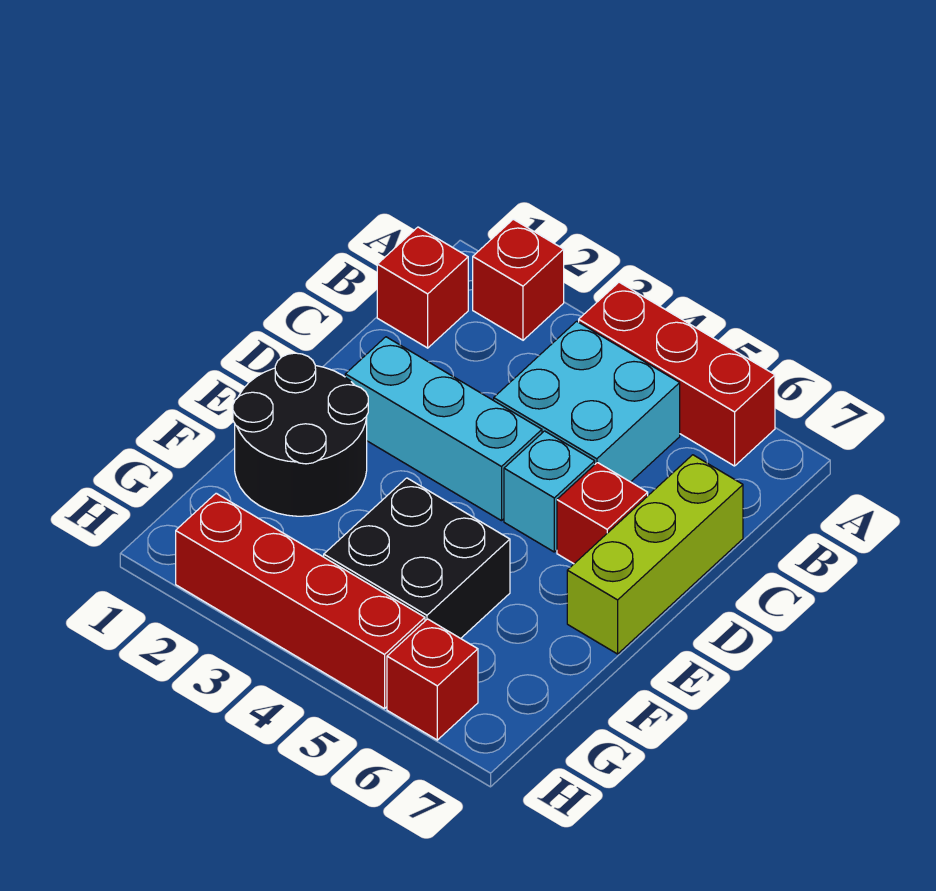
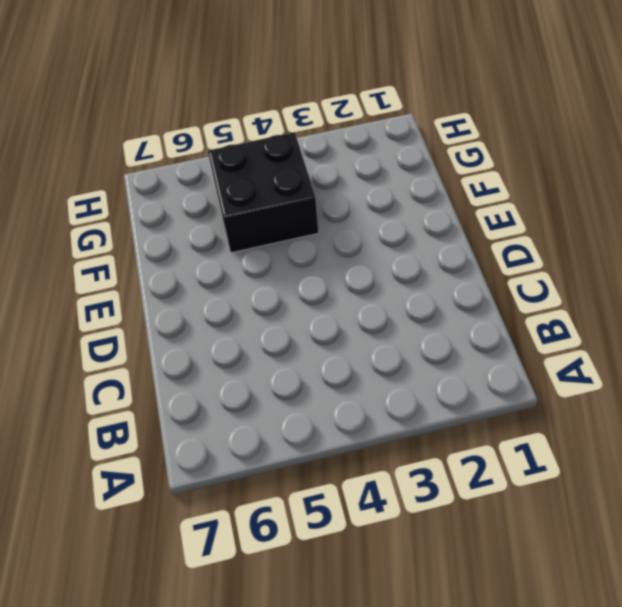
none -> red 1x1 brick [473,219,564,340]
none -> red 1x3 brick [579,282,775,466]
none -> red 1x1 brick [377,227,468,348]

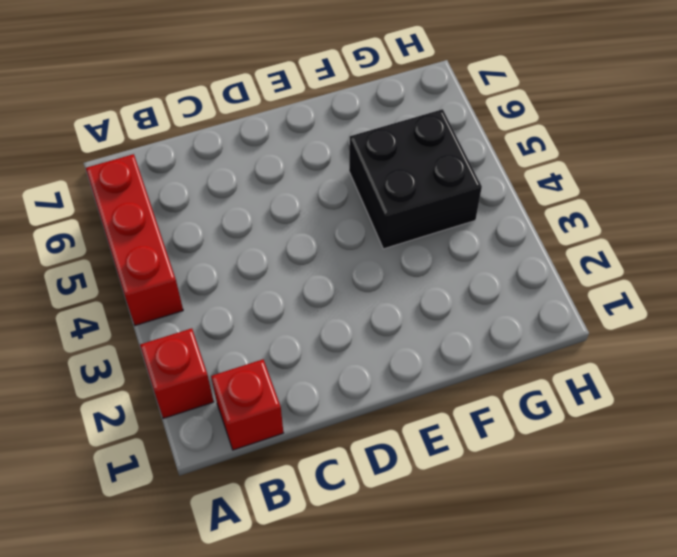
none -> cyan 2x2 brick [494,321,680,482]
none -> lime 1x3 brick [567,455,743,654]
none -> cyan 1x3 brick [345,337,542,521]

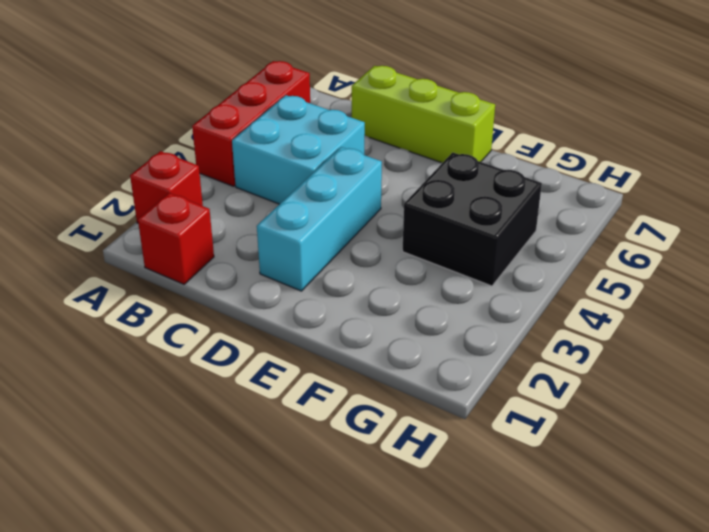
none -> cyan 1x1 brick [504,431,595,552]
none -> red 1x1 brick [557,463,648,564]
none -> black 2x2 round brick [233,353,368,516]

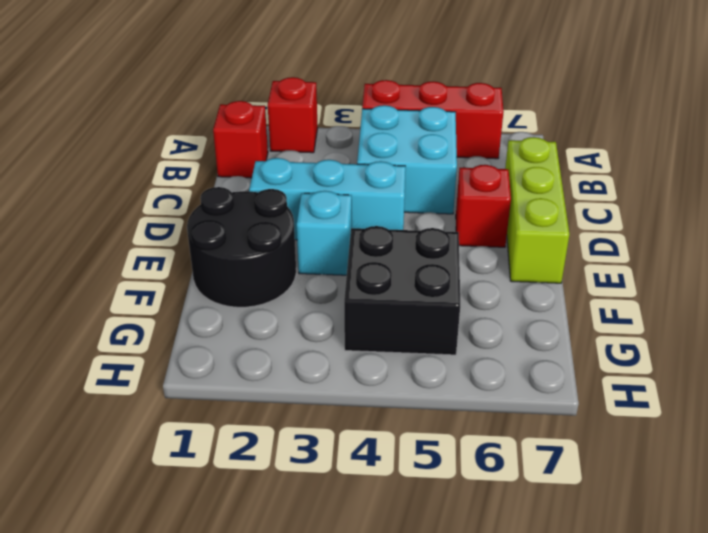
cyan 1x1 brick [297,191,352,275] -> cyan 1x1 brick moved to [504,431,595,552]
none -> red 1x4 brick [176,493,425,709]
none -> red 1x1 brick [387,619,478,740]

